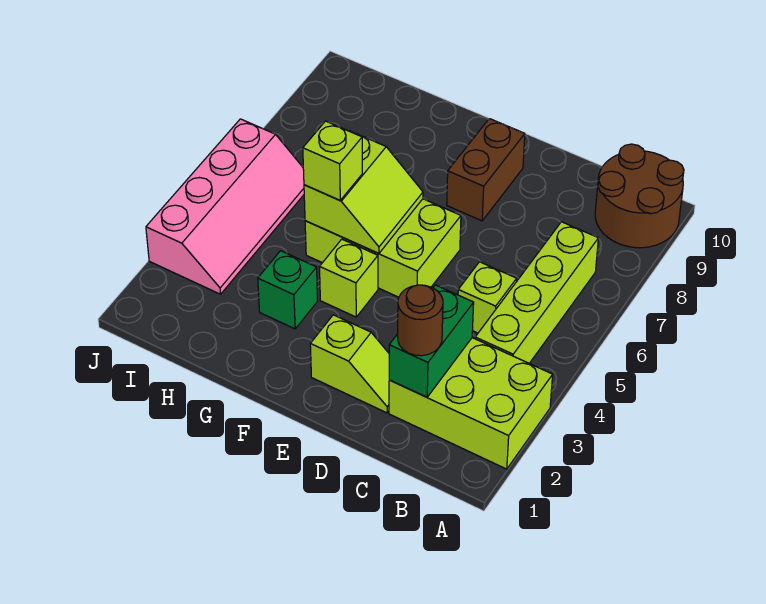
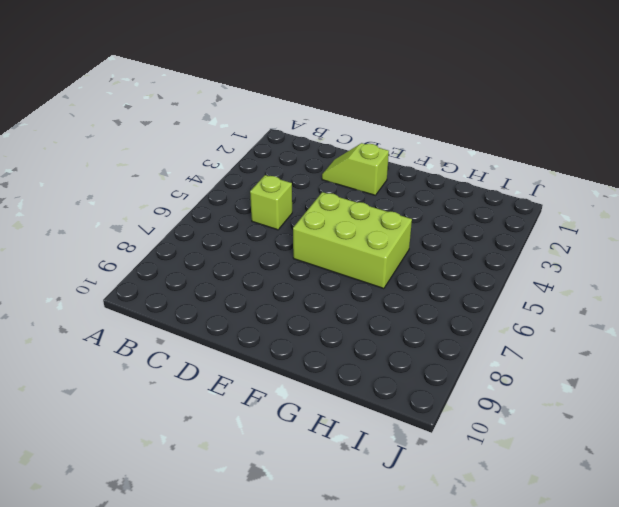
none -> lime 2x3 brick [389,338,553,469]
none -> brown 2x2 round brick [595,144,684,248]
none -> lime 1x4 brick [475,222,598,363]

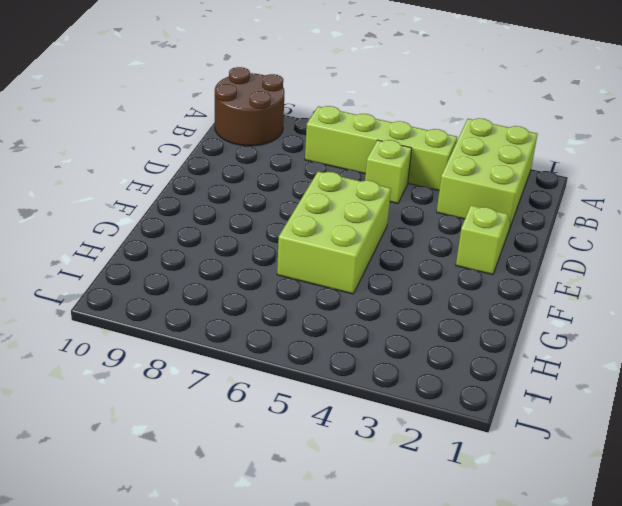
none -> brown 1x2 brick [447,119,525,221]
none -> lime 1x1 brick [320,239,378,317]
none -> green 1x1 brick [258,251,318,329]

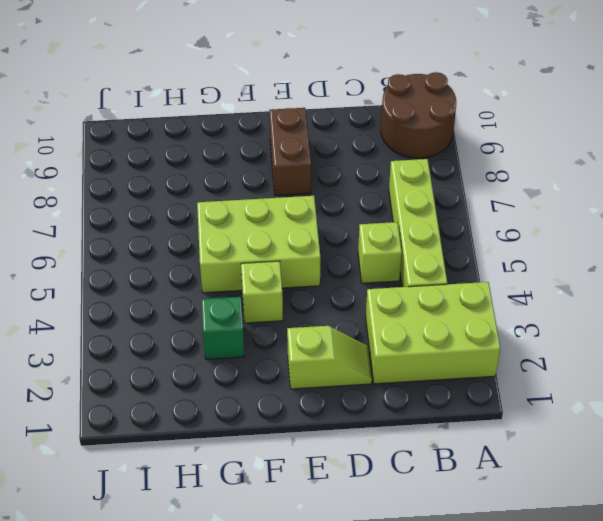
none -> pink 2x4 slope [146,119,304,294]
none -> green 1x2 brick [389,285,474,397]
none -> lime 2x2 slope [304,131,423,253]

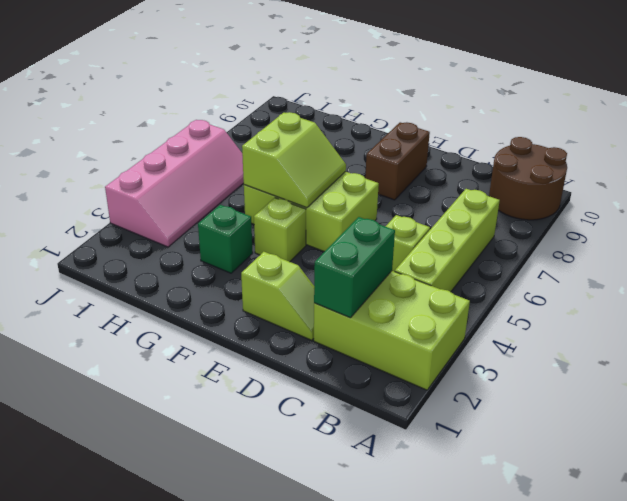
none -> brown 1x1 round brick [398,285,443,356]
none -> lime 1x1 brick [303,121,362,200]

